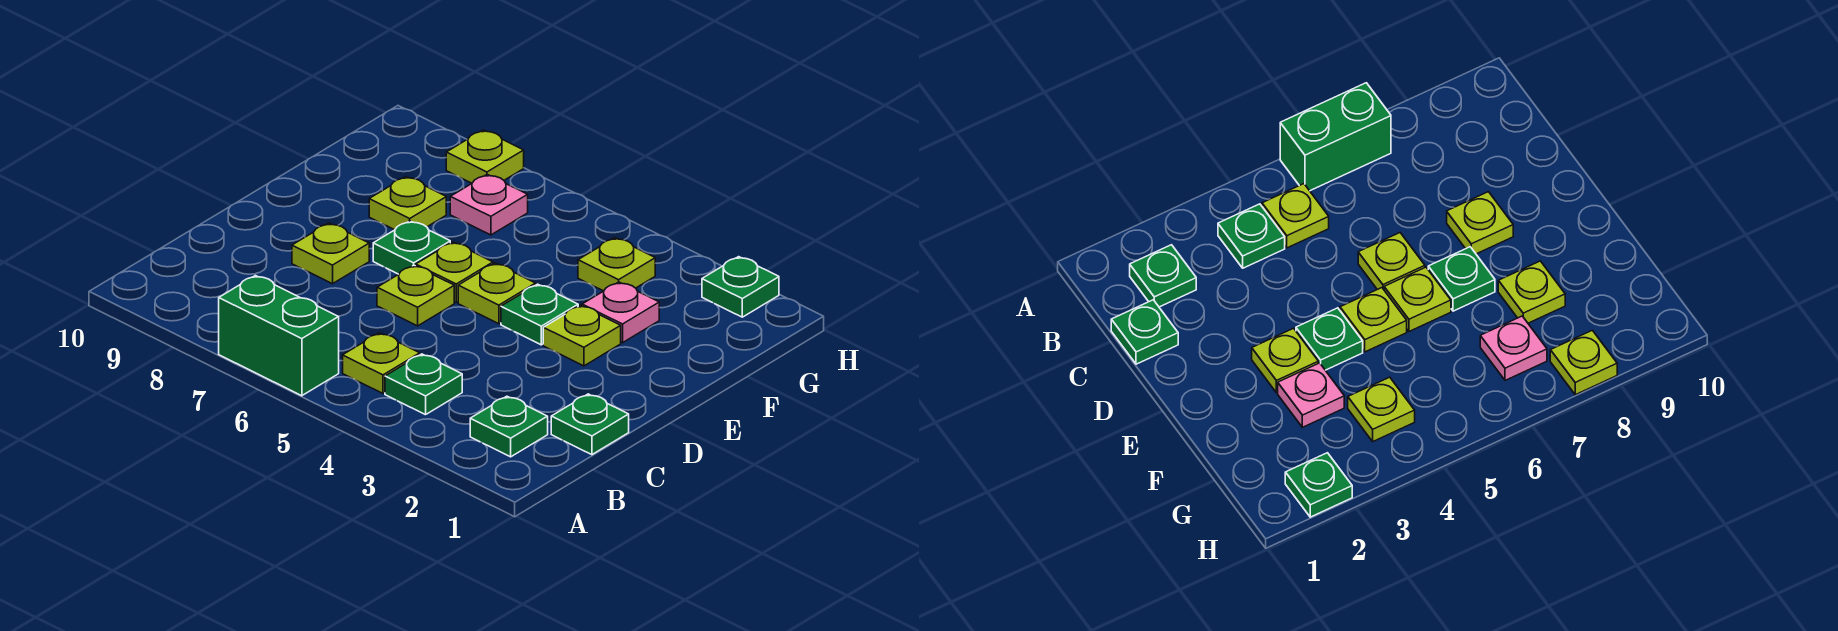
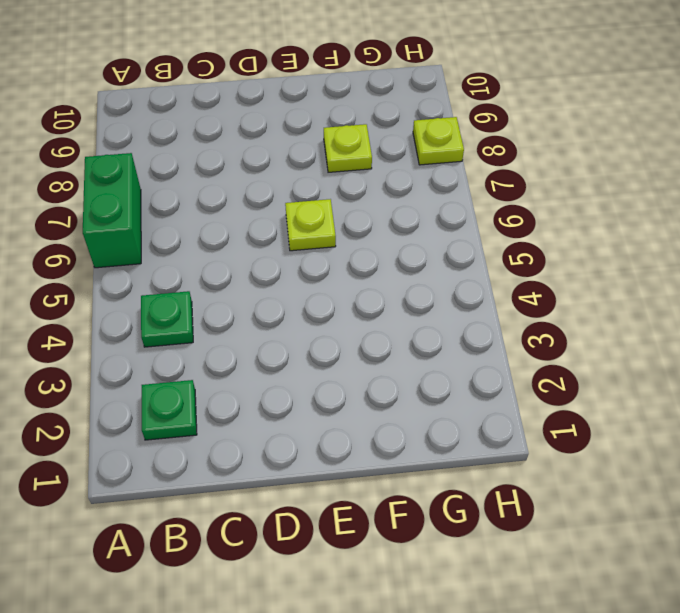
none -> lime 1x1 plate [343,333,420,393]
none -> green 1x1 plate [551,394,629,455]
none -> lime 1x1 plate [377,265,454,326]

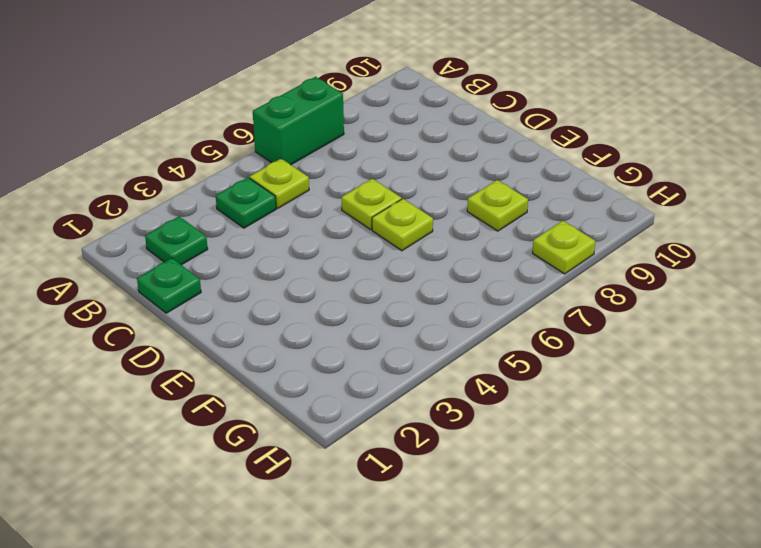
none -> lime 1x1 plate [292,223,369,284]
none -> lime 1x1 plate [543,305,621,366]
none -> green 1x1 plate [501,284,578,345]

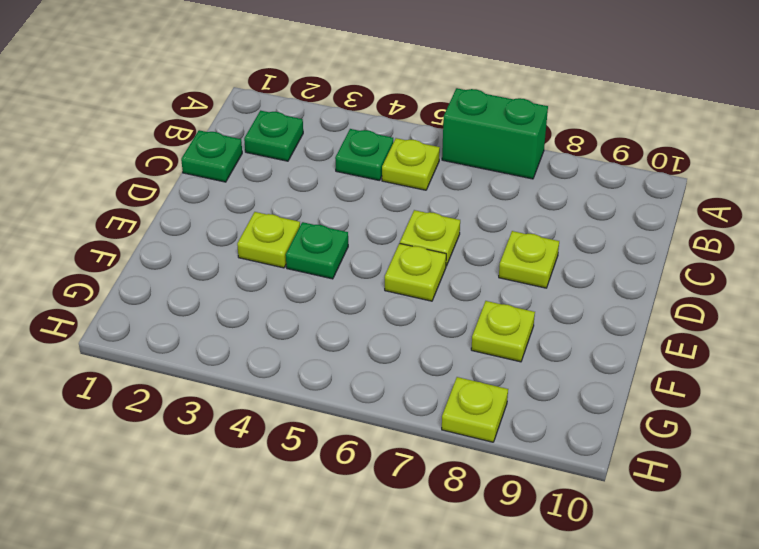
none -> lime 1x1 plate [458,263,536,324]
none -> green 1x1 plate [373,221,450,274]
none -> pink 1x1 plate [582,282,659,343]

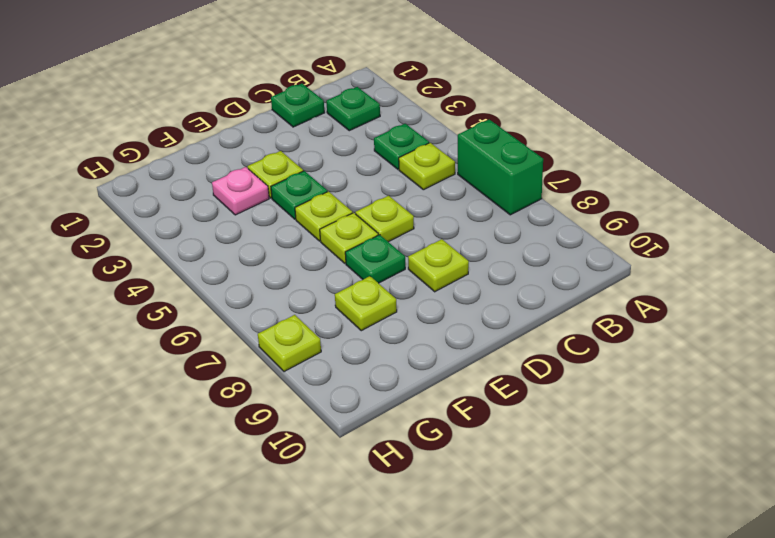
none -> lime 1x1 plate [578,238,655,291]
none -> pink 1x1 plate [450,174,528,235]
none -> green 1x1 plate [702,257,779,317]

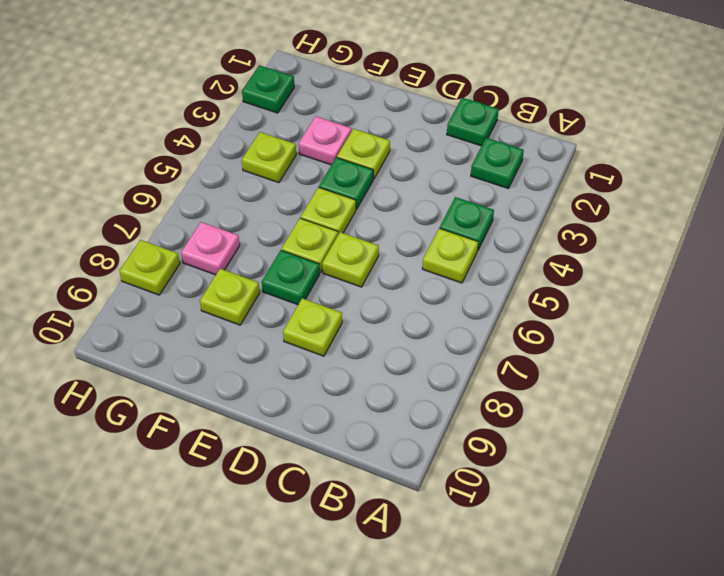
none -> green 1x2 brick [219,276,339,396]

